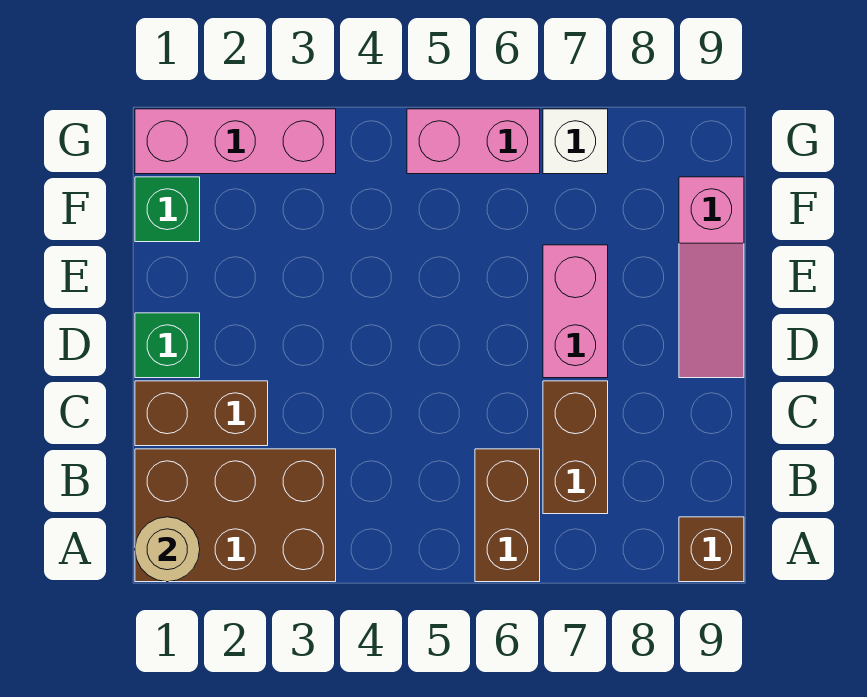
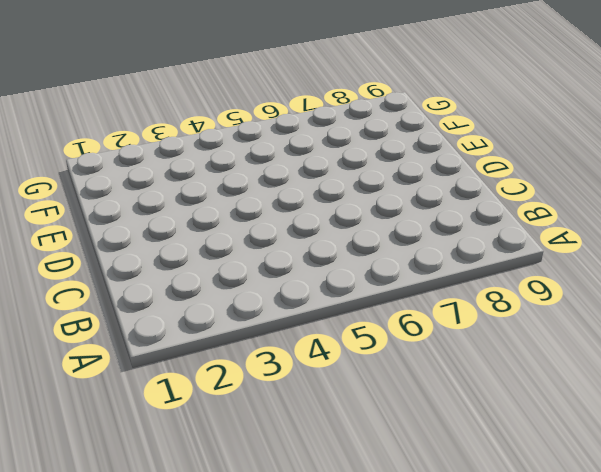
none -> brown 2x3 brick [135,449,336,582]
none -> brown 1x2 brick [475,449,540,582]
none -> brown 1x1 brick [679,517,744,582]

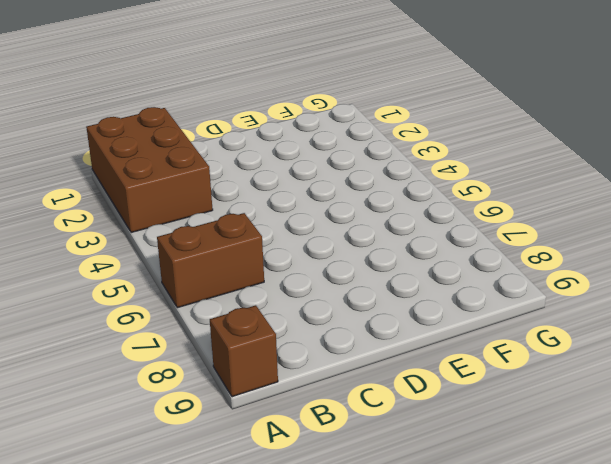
none -> brown 1x2 brick [543,381,608,514]
none -> brown 1x2 brick [135,381,268,446]
none -> green 1x1 brick [135,313,200,378]

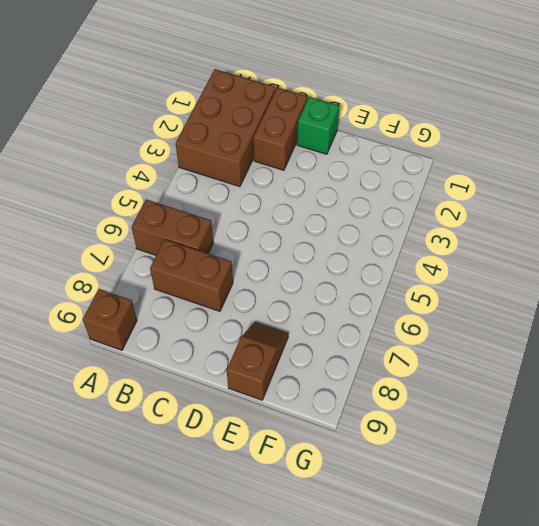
brown 1x2 slope [227,322,289,400] -> pink 1x3 slope [679,177,744,378]
none -> pink 1x2 brick [543,245,608,378]
none -> green 1x1 brick [135,177,200,242]
none -> pink 1x3 brick [135,109,336,174]

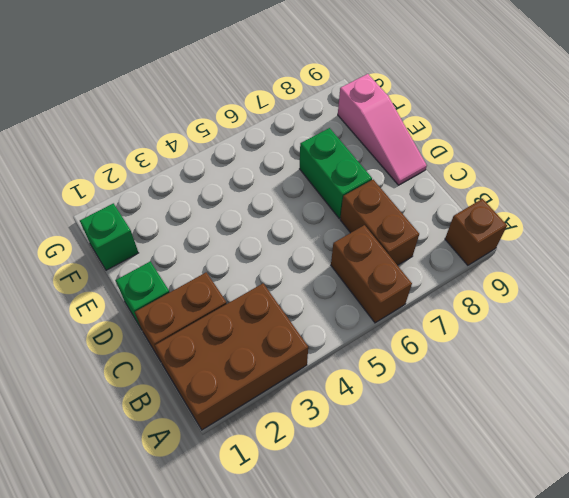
green 1x2 brick [300,128,372,218] -> pink 1x2 brick [543,245,608,378]
none -> pink 1x3 brick [135,109,336,174]
none -> pink 1x2 brick [407,109,540,174]
none -> white 1x1 brick [543,109,608,174]

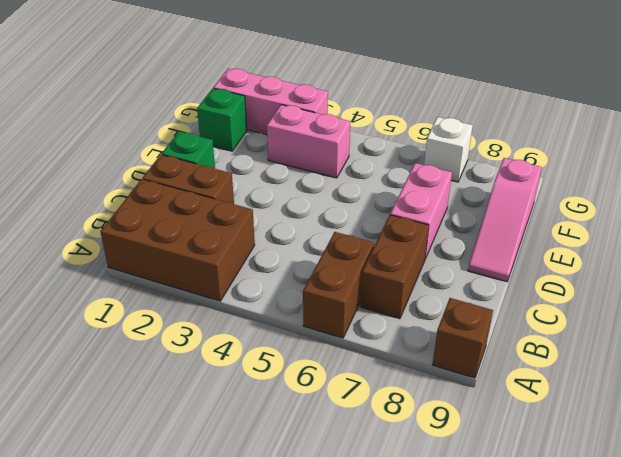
pink 1x2 brick [267,105,350,178] -> pink 1x2 brick moved to [407,109,540,174]
none -> tan 1x1 round brick [135,517,200,582]

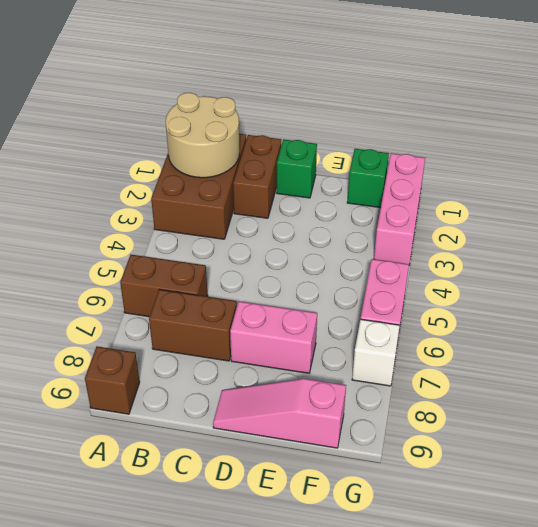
tan 2x2 round brick [166,93,240,178] -> tan 1x1 round brick [135,517,200,582]

